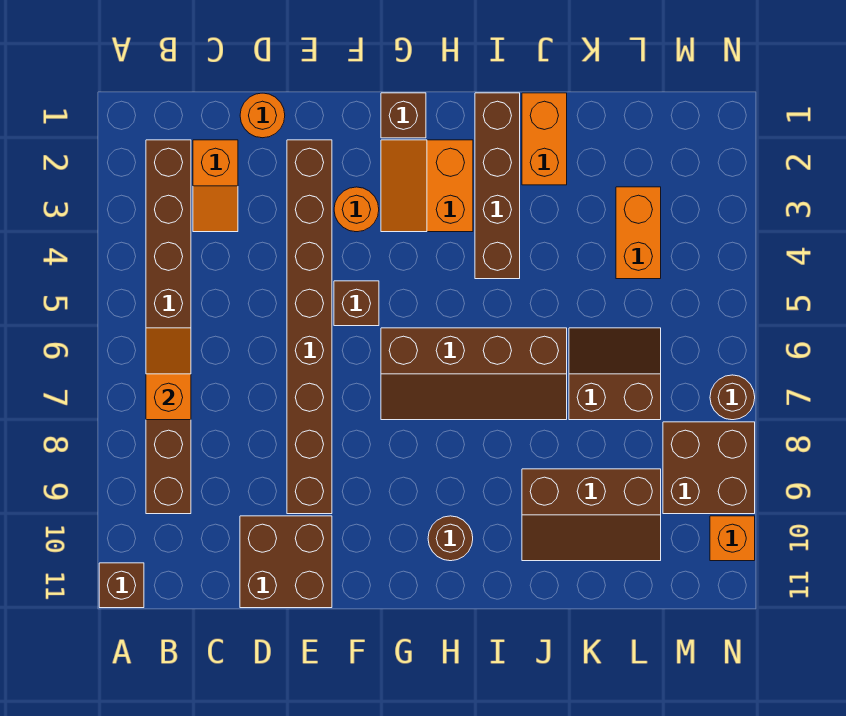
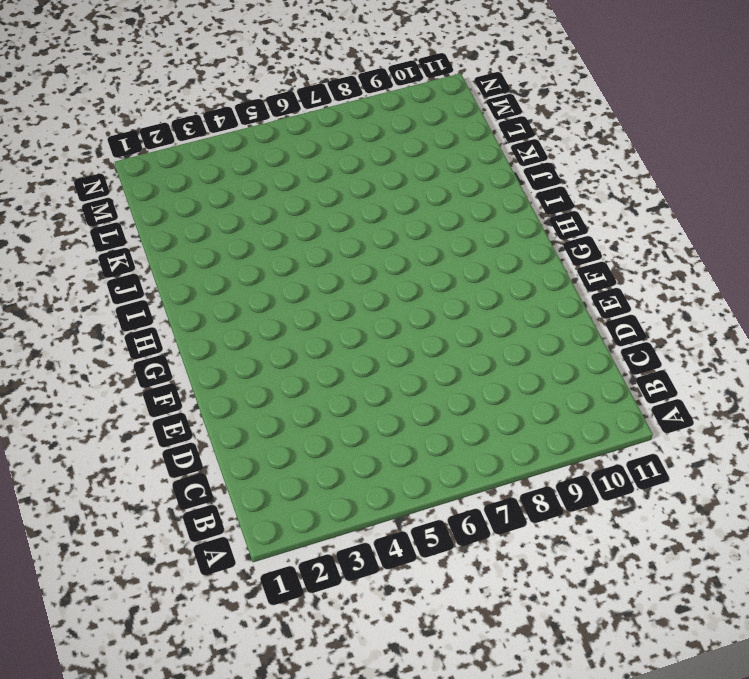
none -> brown 1x1 brick [99,563,144,608]
none -> brown 1x8 brick [146,140,191,514]
none -> orange 1x2 slope [193,140,238,232]

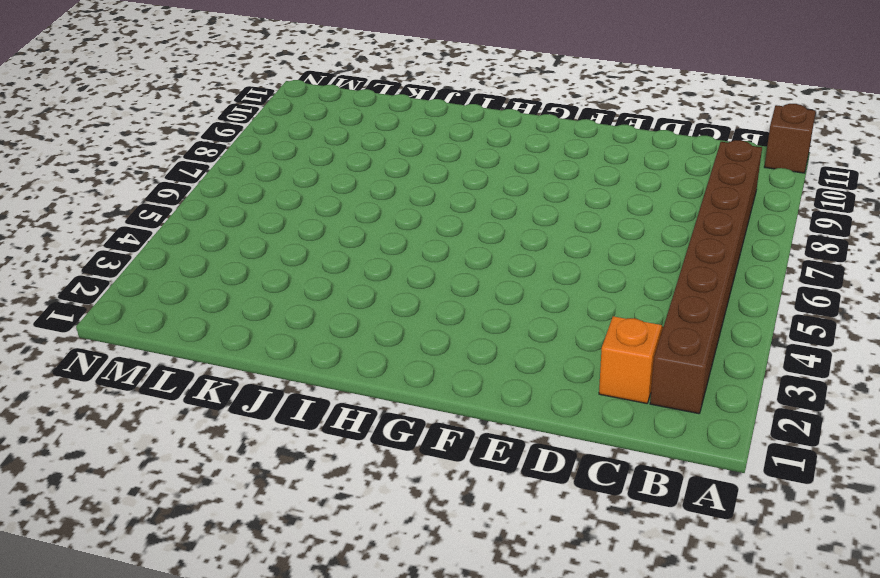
none -> orange 1x1 round brick [240,93,285,138]
none -> brown 2x2 brick [240,516,332,608]
none -> brown 1x8 brick [287,140,332,514]

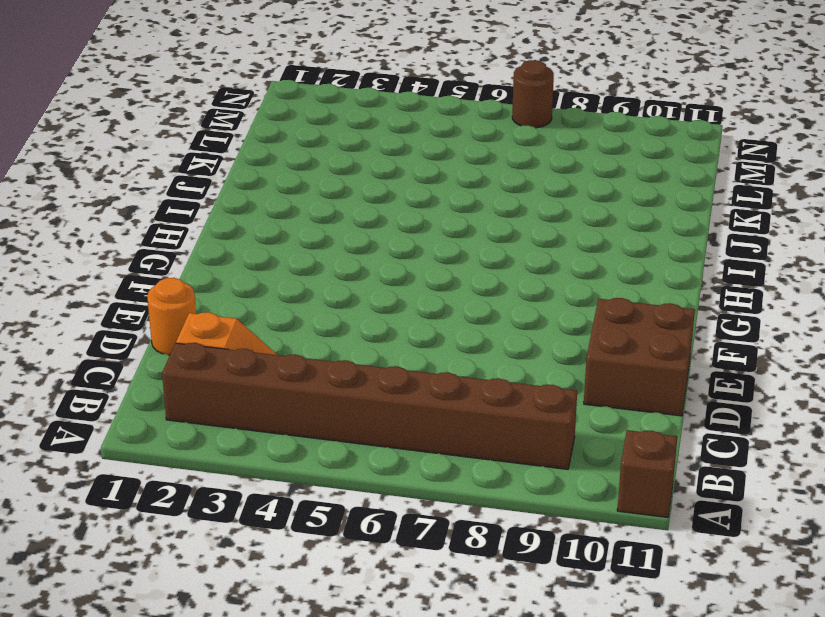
none -> brown 1x8 brick [287,140,332,514]
none -> orange 1x1 round brick [334,187,379,232]
none -> brown 1x1 brick [334,281,379,326]

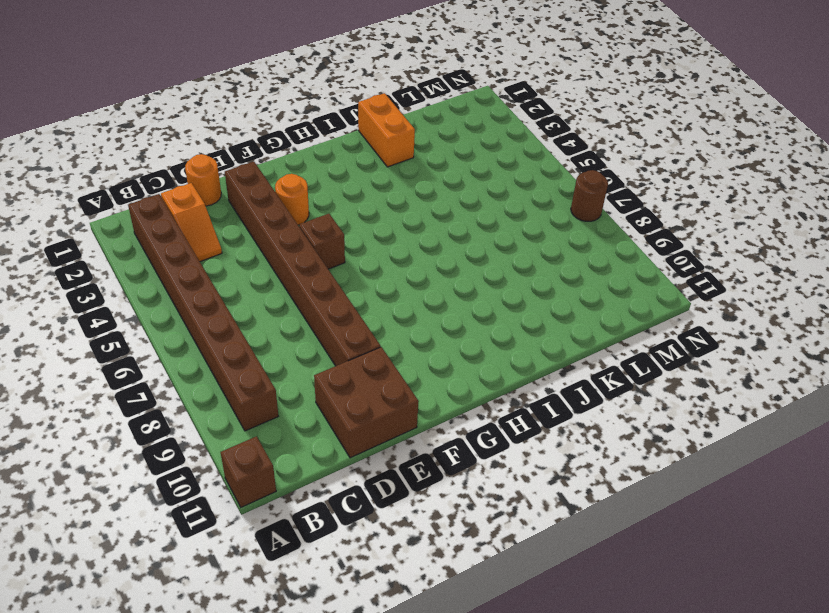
none -> brown 1x1 brick [381,93,426,138]
none -> orange 2x2 slope [381,140,473,232]
none -> brown 2x4 slope [381,328,567,420]

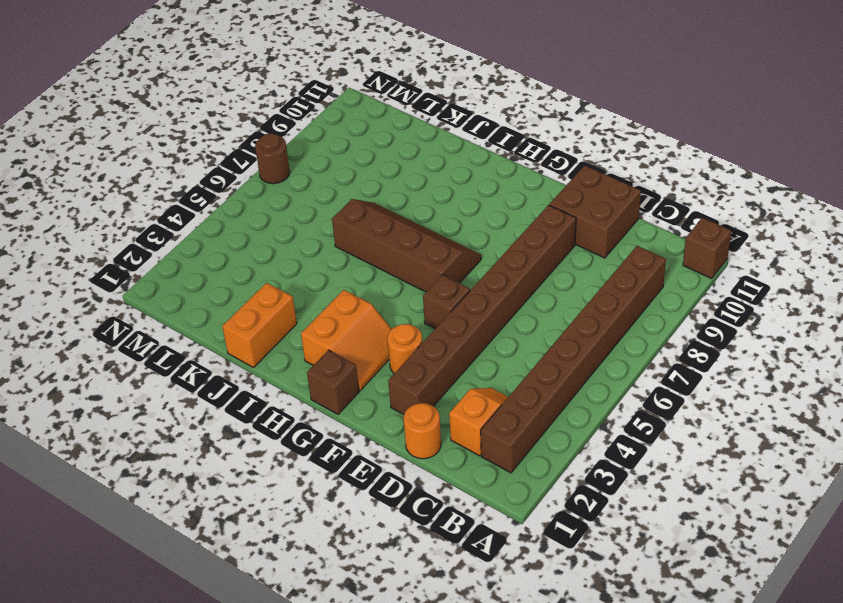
none -> brown 1x1 round brick [428,516,473,561]
none -> brown 1x4 brick [475,93,520,279]
none -> brown 2x3 slope [522,469,661,561]

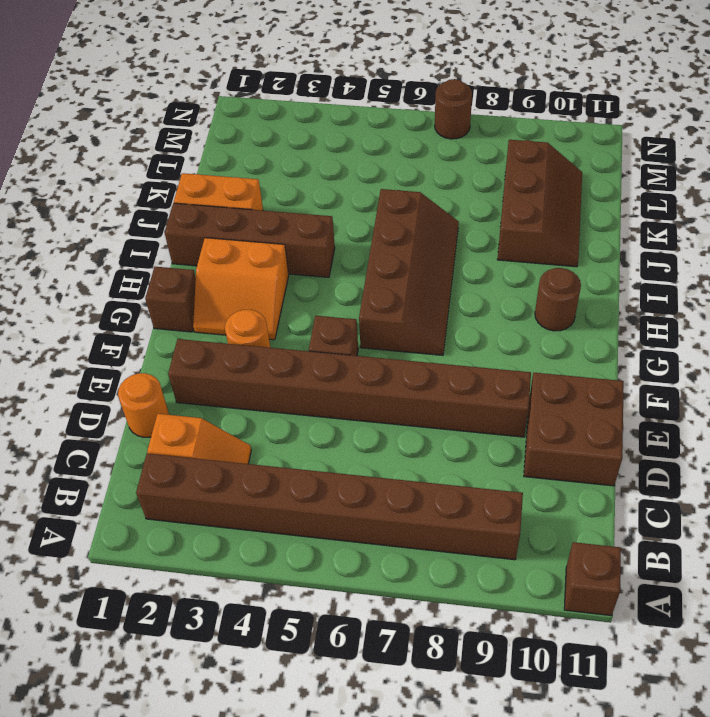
none -> brown 2x2 slope [569,328,661,420]
none -> orange 1x2 brick [616,187,661,279]
none -> brown 2x2 brick [663,422,755,514]

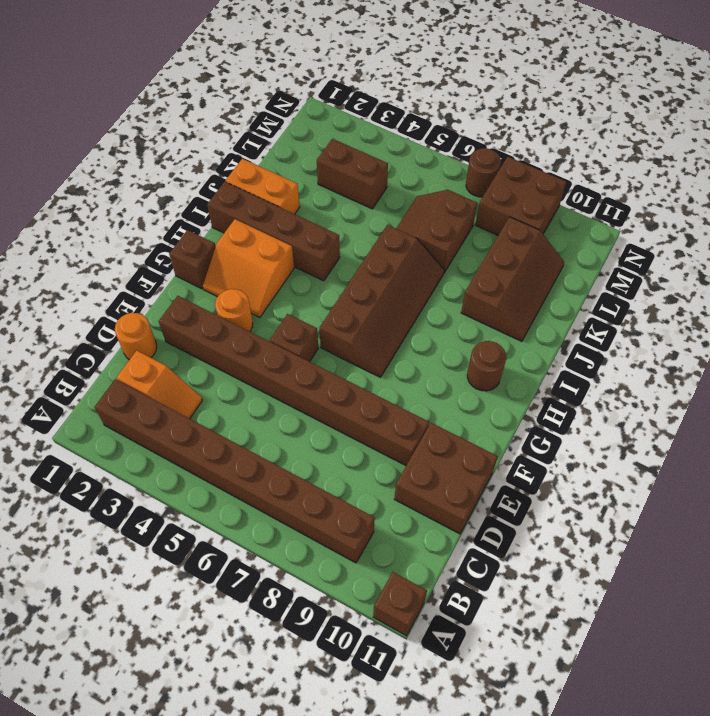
brown 1x2 brick [317,139,388,209] -> orange 1x2 brick [616,187,661,279]
none -> orange 1x1 brick [710,516,755,561]
none -> orange 1x2 slope [146,328,191,420]

